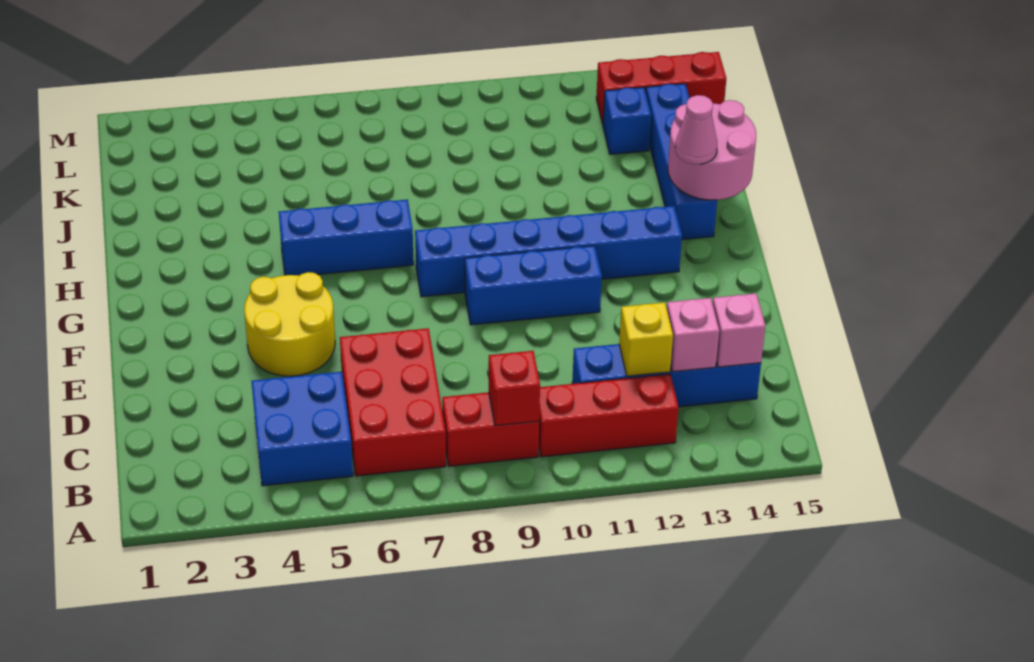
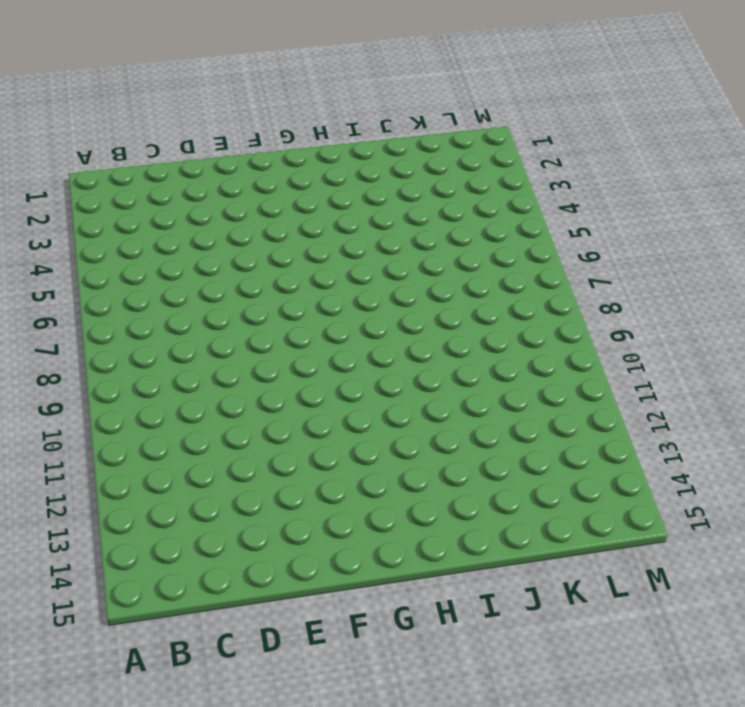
none -> blue 2x2 brick [251,372,353,486]
none -> red 2x3 brick [340,328,446,476]
none -> red 1x2 brick [442,392,539,466]

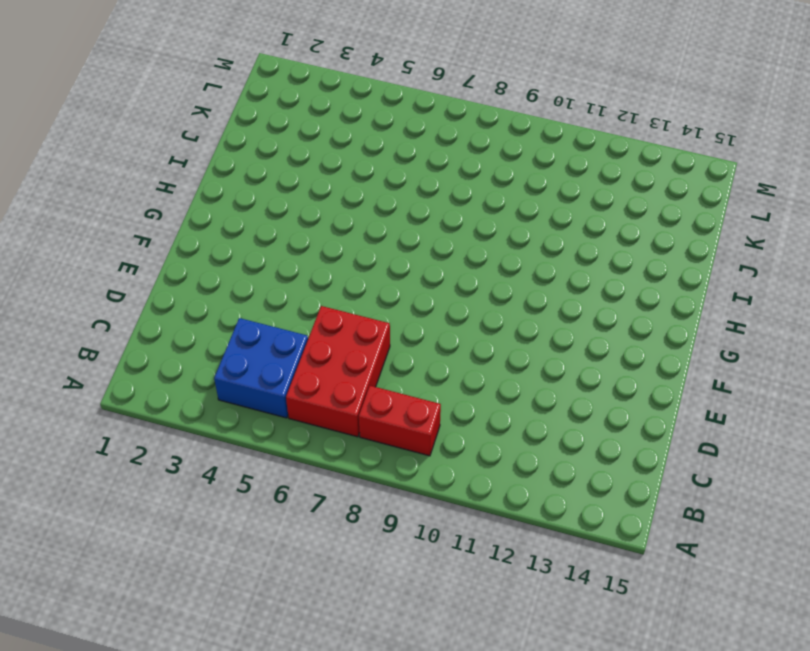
none -> red 1x3 brick [539,374,678,457]
none -> blue 1x4 brick [572,344,761,407]
none -> yellow 2x2 round brick [244,272,335,376]

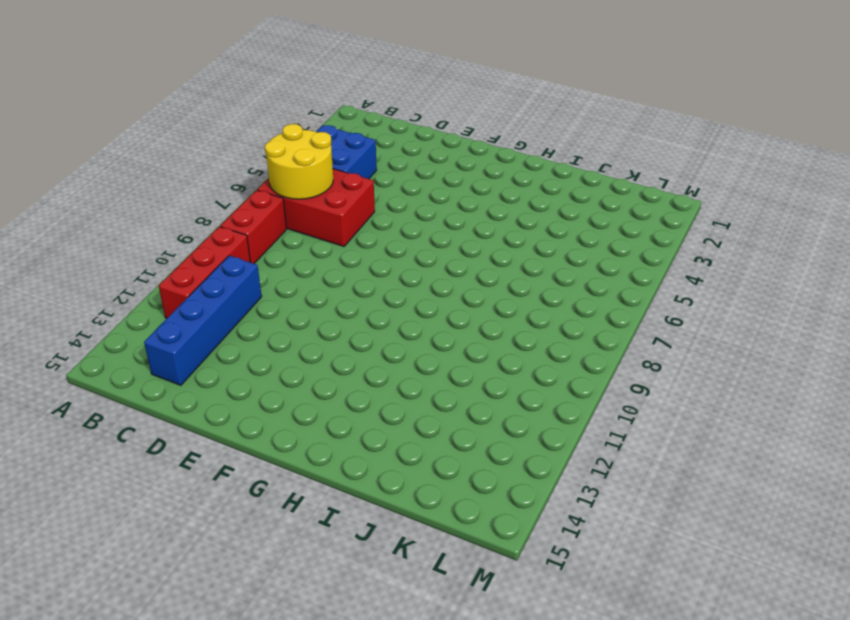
yellow 2x2 round brick [265,124,333,199] -> yellow 2x2 round brick moved to [244,272,335,376]
none -> blue 1x3 brick [465,246,602,325]
none -> blue 1x6 brick [415,206,682,297]
none -> blue 1x3 brick [279,199,414,276]

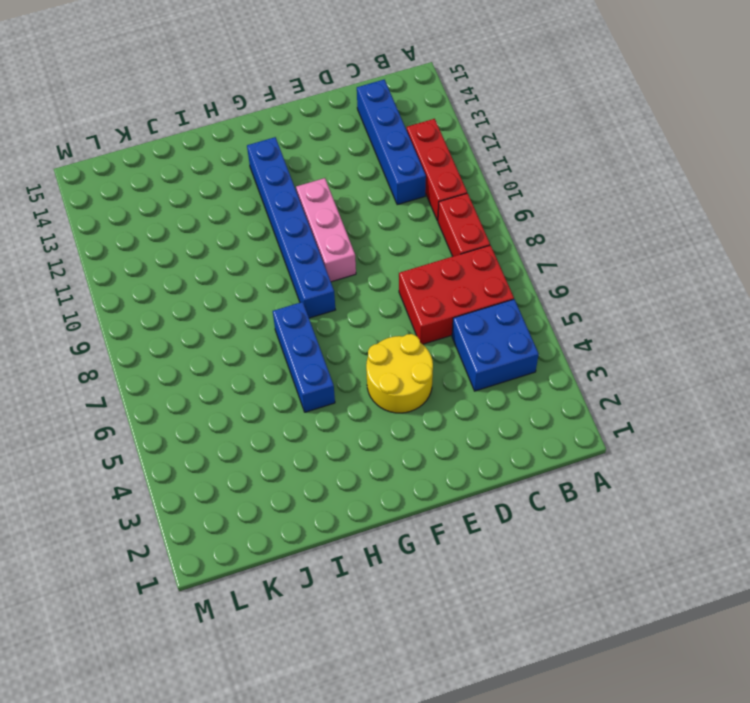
pink 1x3 brick [296,178,356,282] -> blue 1x3 brick [465,246,602,325]
none -> blue 1x4 brick [646,84,717,240]
none -> blue 1x1 brick [603,87,651,154]
none -> red 1x3 brick [596,52,726,124]

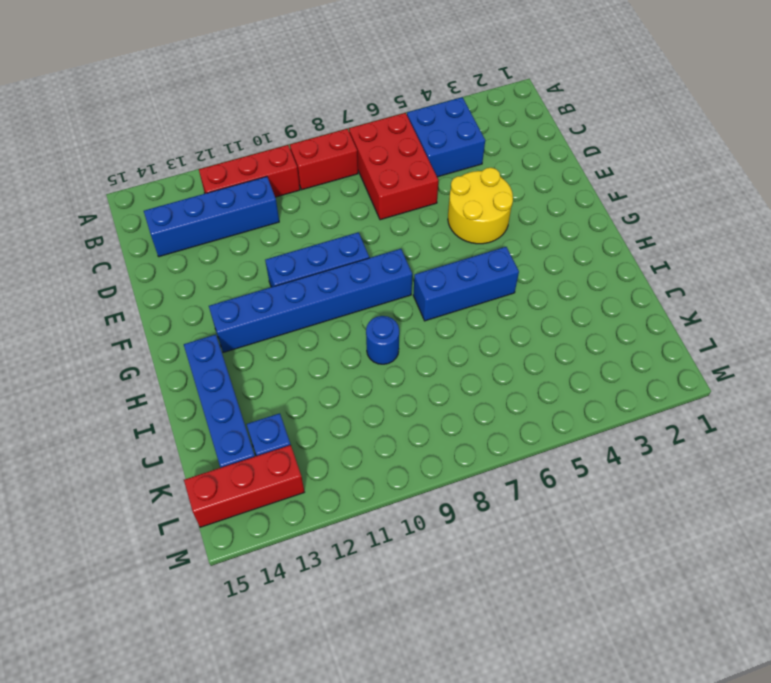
blue 1x1 round brick [366,316,399,364] -> none
none -> red 1x1 brick [489,351,540,426]
none -> yellow 1x1 brick [619,302,673,376]
none -> pink 1x1 brick [667,298,719,372]

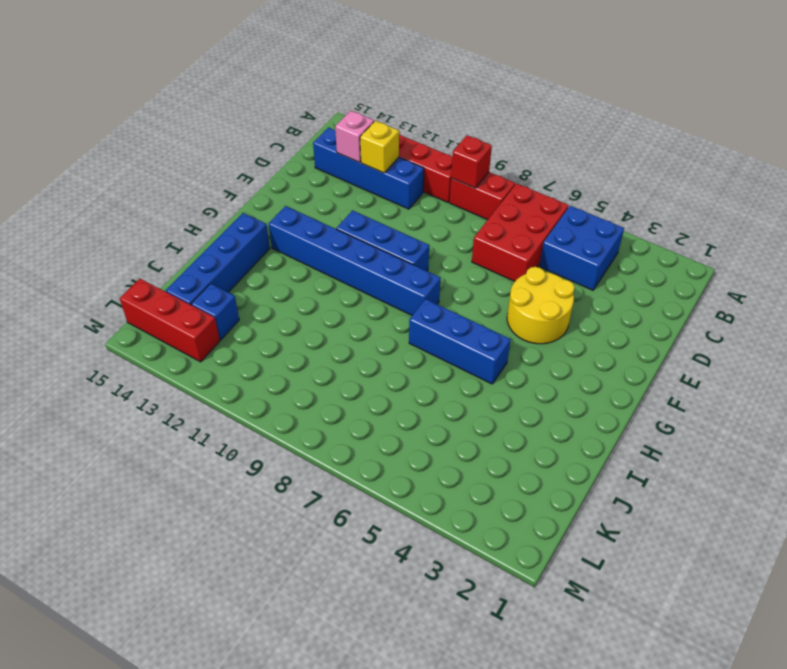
none -> pink 1x1 brick [713,294,765,367]
none -> pink 2x2 round brick [668,100,756,200]
none -> pink 1x1 cone [675,95,717,164]

